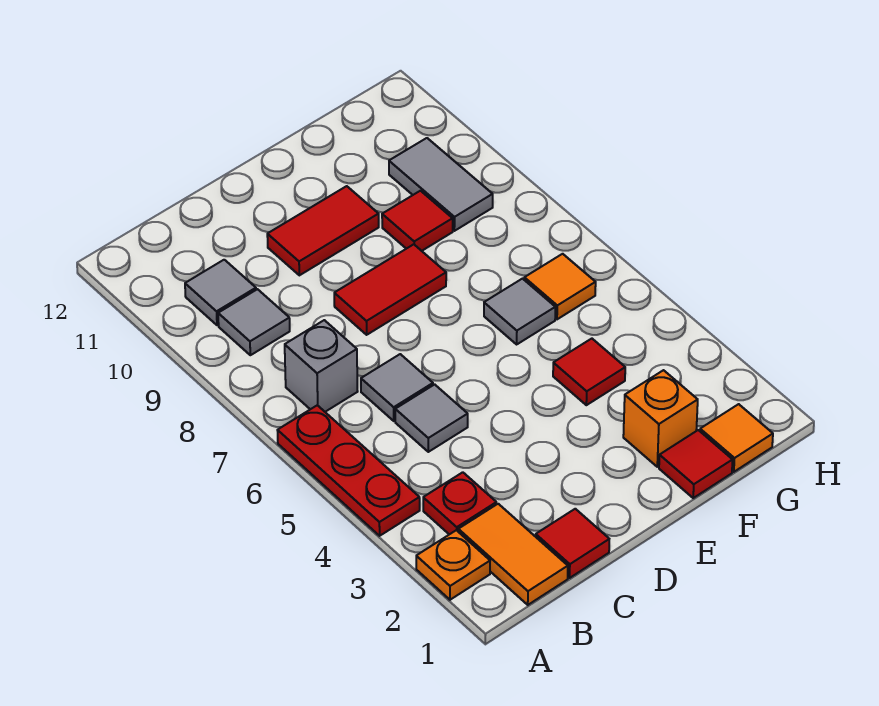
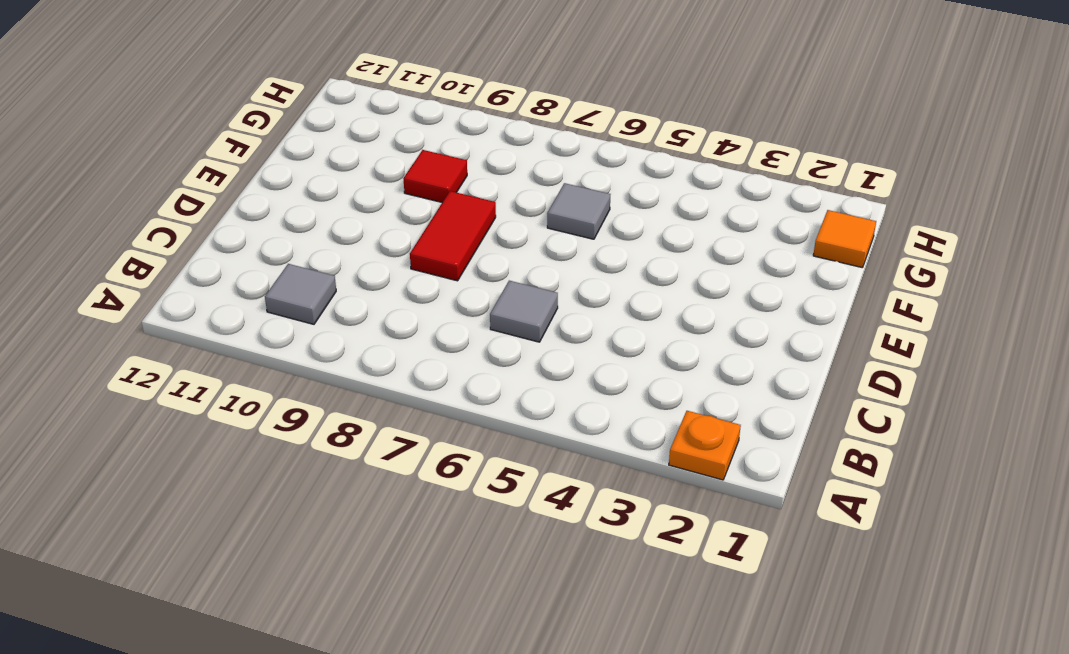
none -> red 1x3 plate [277,405,420,536]
none -> orange 1x2 tile [458,504,568,605]
none -> red 1x1 plate [423,472,496,534]

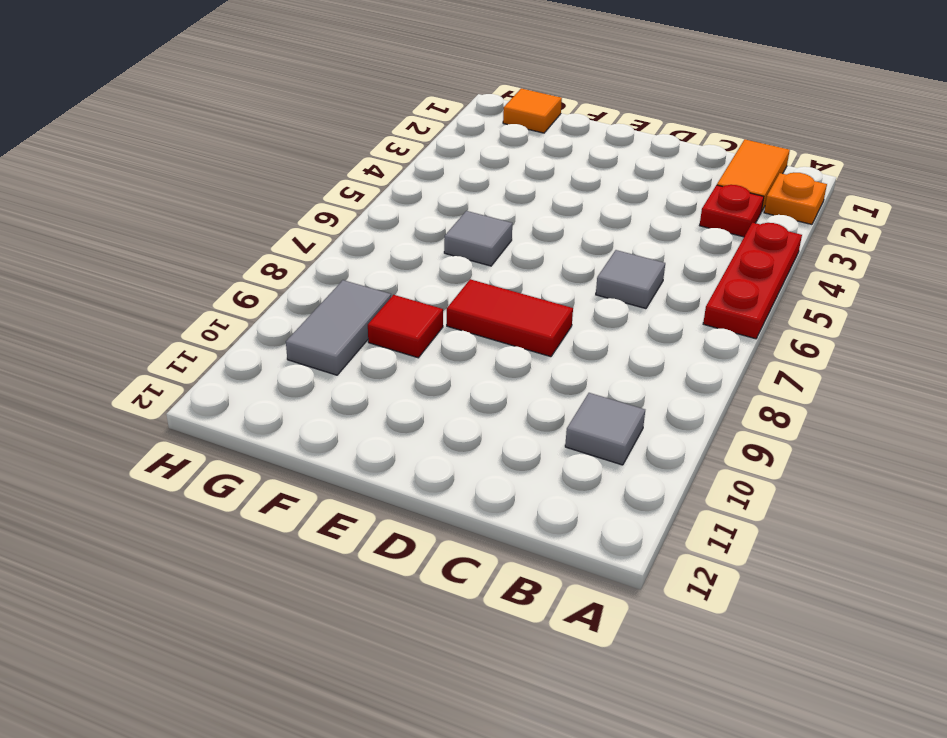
none -> grey 1x1 brick [285,320,358,412]
none -> grey 1x1 tile [218,289,290,355]
none -> red 1x1 tile [536,509,609,578]

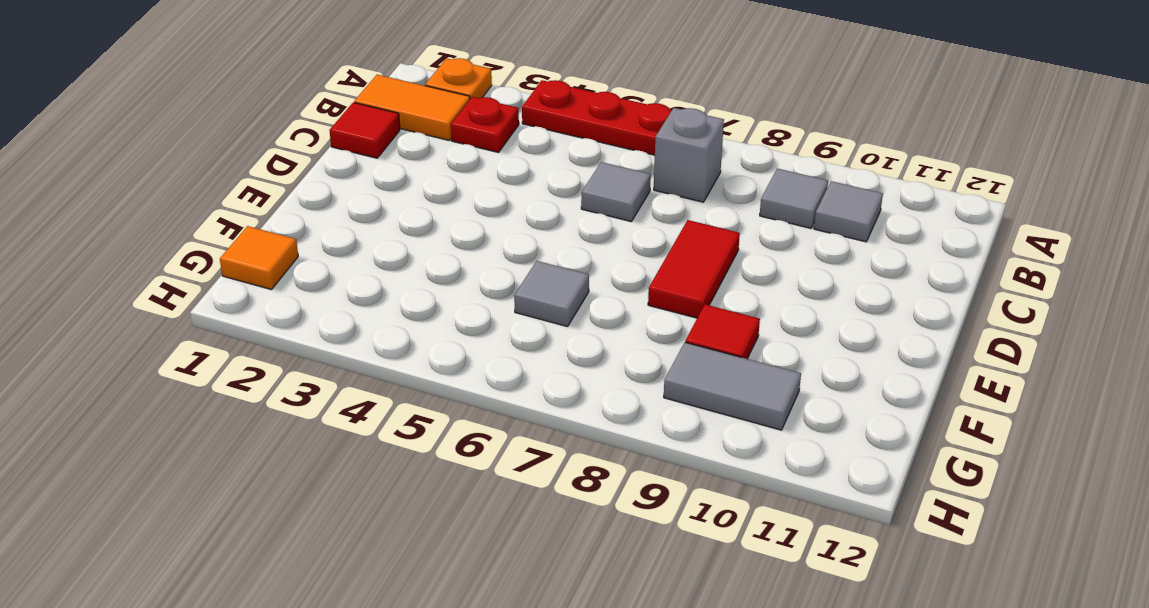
none -> grey 1x1 tile [395,384,468,452]
none -> red 1x2 tile [267,186,379,275]
none -> red 1x1 tile [659,430,733,498]

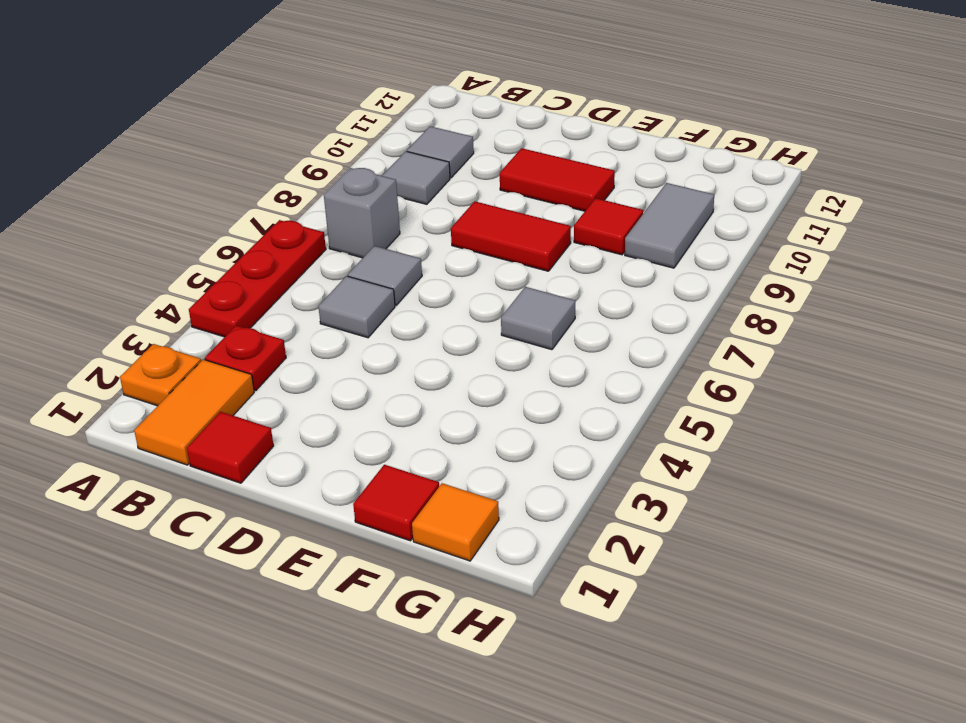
none -> orange 1x1 brick [623,370,698,467]
none -> red 1x1 tile [553,339,625,405]
none -> orange 1x1 tile [524,254,596,319]

